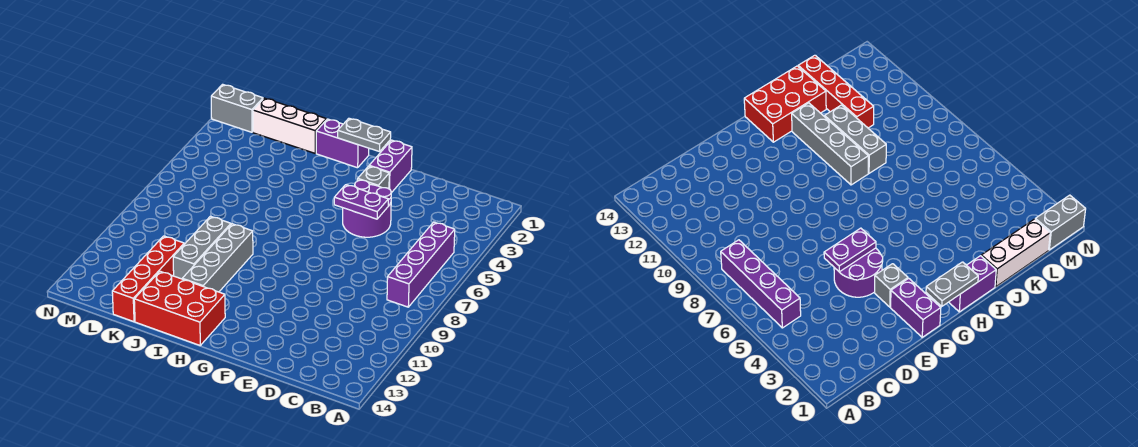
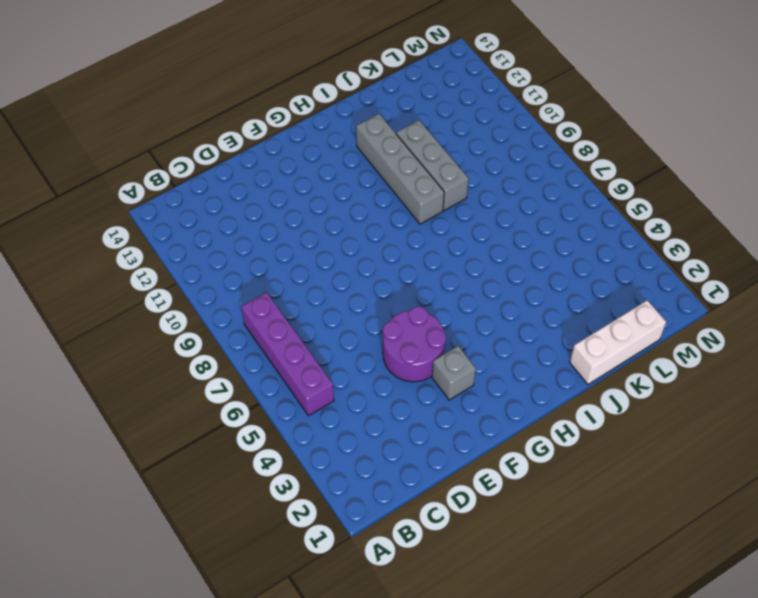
none -> purple 1x2 brick [369,140,412,193]
none -> purple 1x2 brick [316,119,369,168]
none -> red 2x3 brick [134,271,225,345]

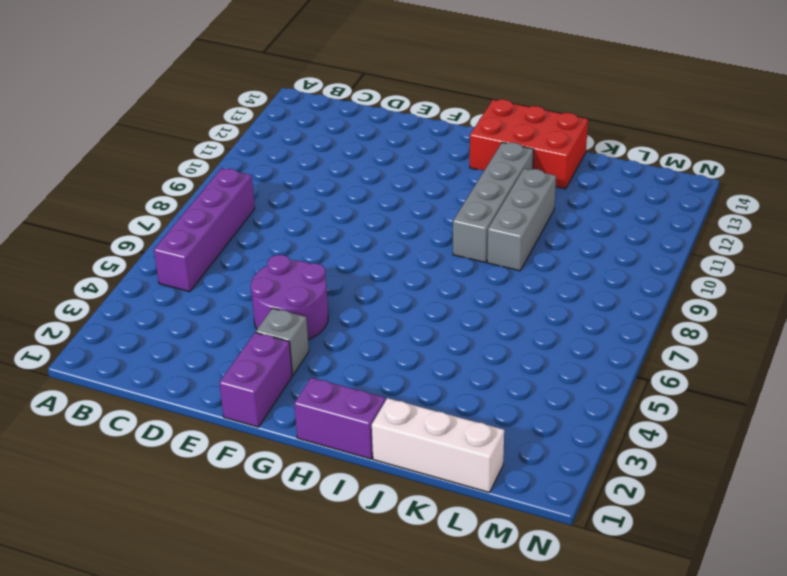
none -> red 1x4 brick [112,236,184,322]
none -> grey 1x2 brick [211,84,263,132]
none -> purple 1x2 plate [334,185,388,219]

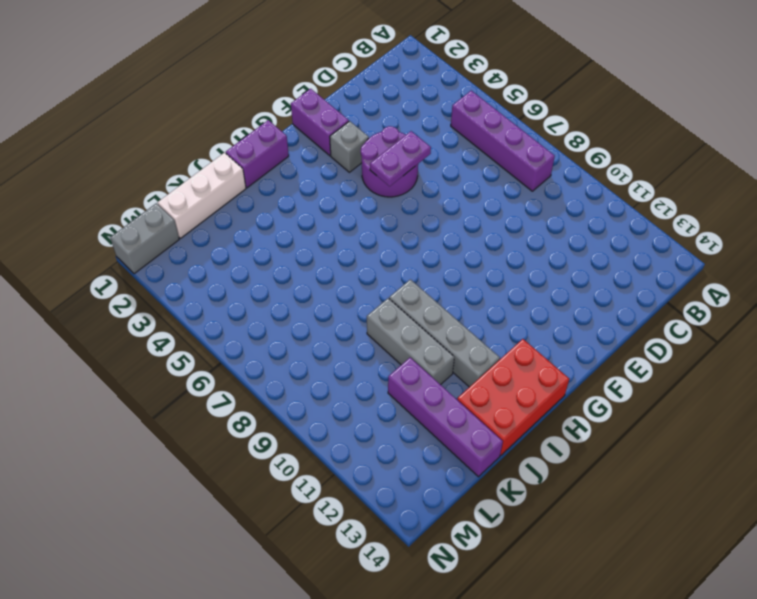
purple 1x4 brick [388,358,503,477] -> red 1x4 brick [112,236,184,322]
none -> grey 1x2 plate [338,118,391,152]

